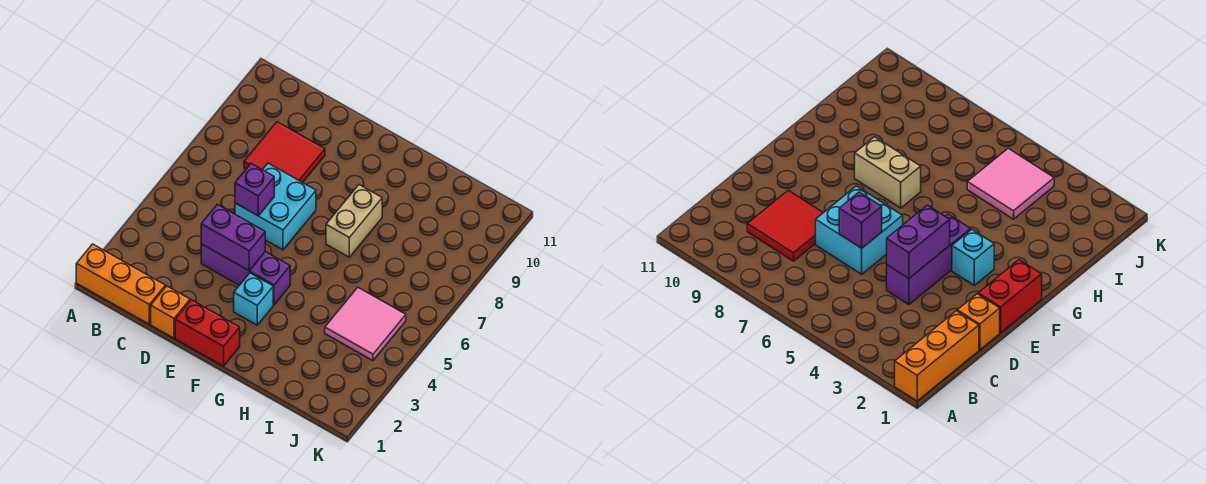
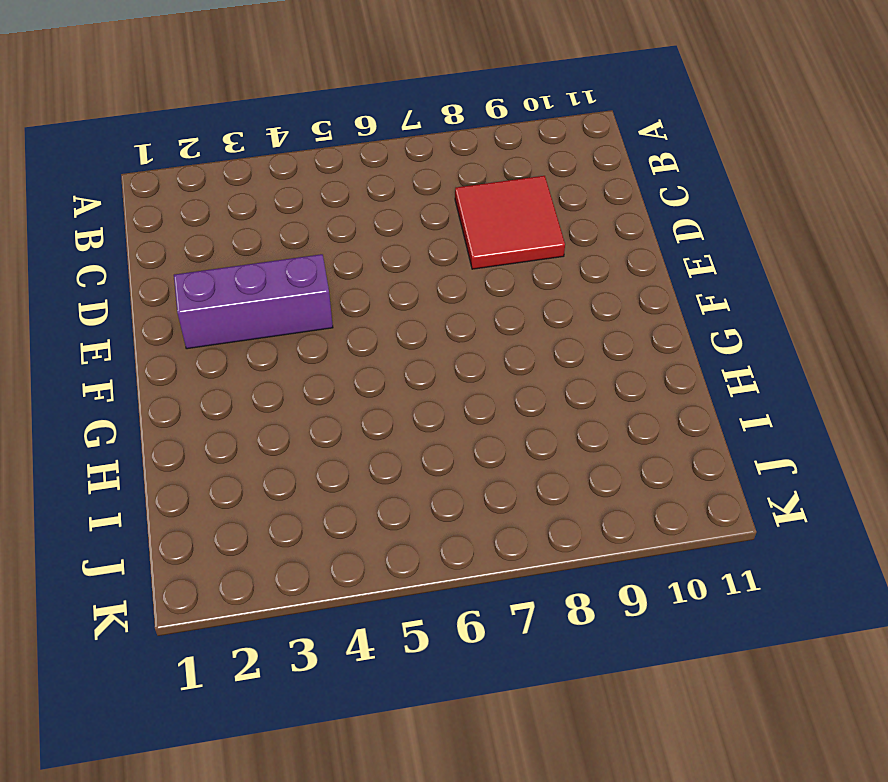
purple 1x3 brick [174,254,333,349] -> purple 1x3 brick turned to [201,244,290,305]
none -> orange 1x3 brick [76,244,165,324]
none -> orange 1x1 brick [151,286,190,338]

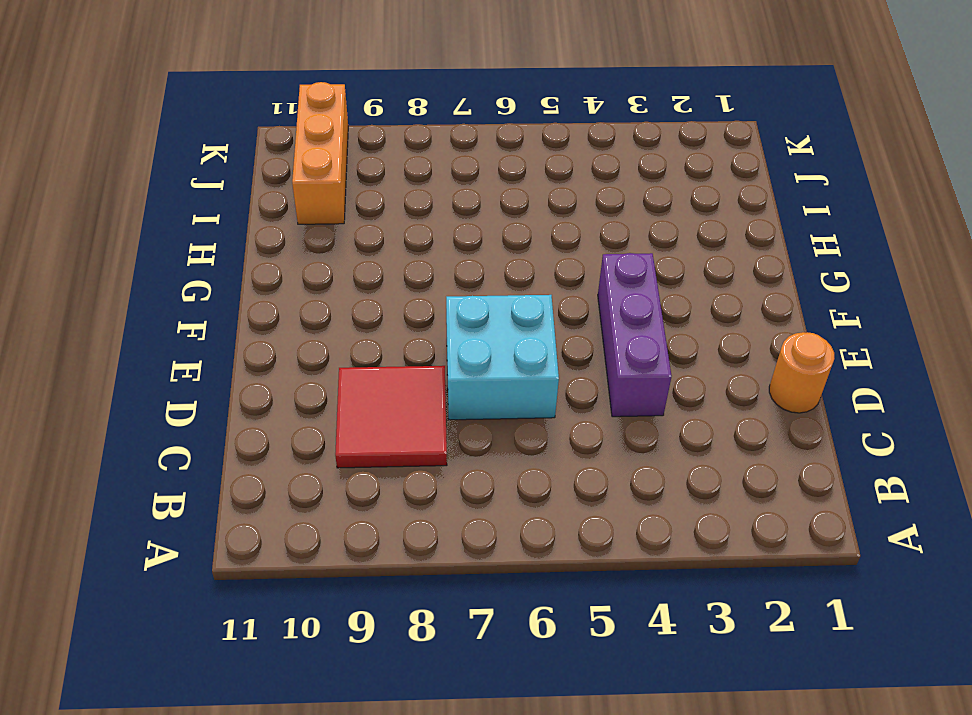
orange 1x1 round brick [769,332,834,413] -> orange 1x1 brick [151,286,190,338]
orange 1x3 brick [292,82,348,224] -> orange 1x3 brick moved to [76,244,165,324]
none -> red 1x2 brick [175,300,240,366]
none -> cyan 1x1 brick [234,273,273,325]

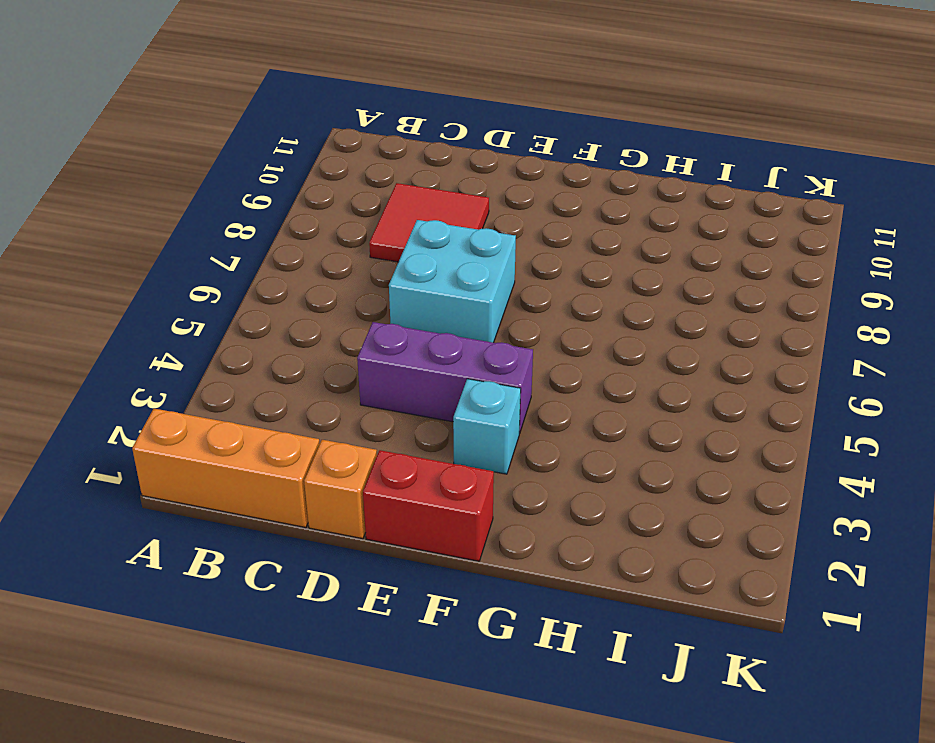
none -> tan 1x2 brick [326,185,382,257]
none -> pink 2x2 tile [325,287,406,361]

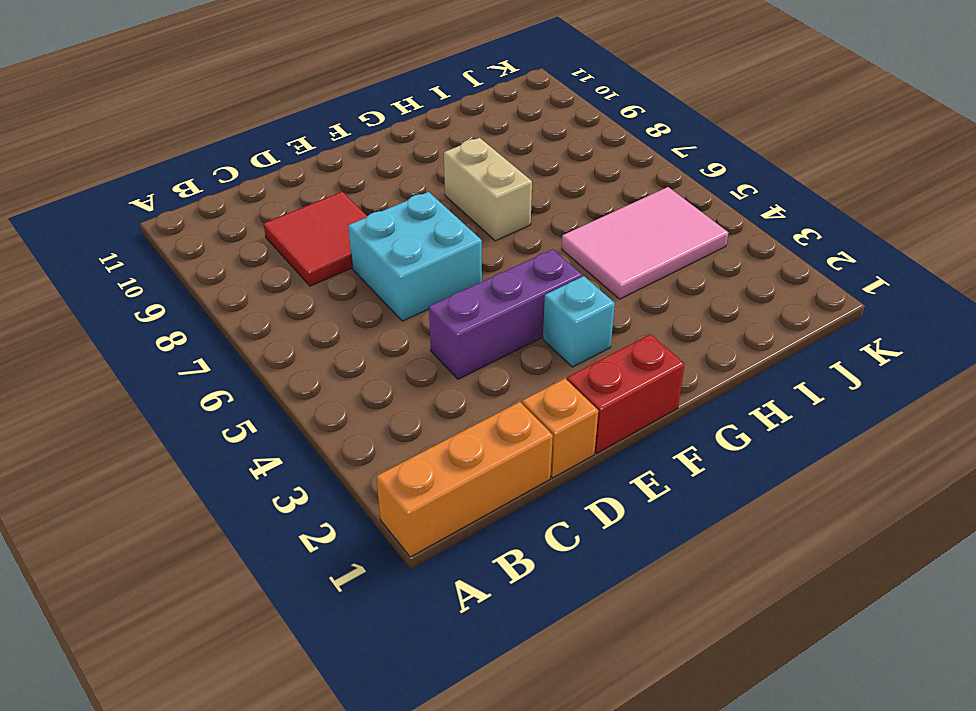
pink 2x3 tile [562,187,728,299] -> pink 2x2 tile [325,287,406,361]
none -> purple 1x2 brick [201,204,265,271]
none -> purple 1x1 brick [235,164,274,216]

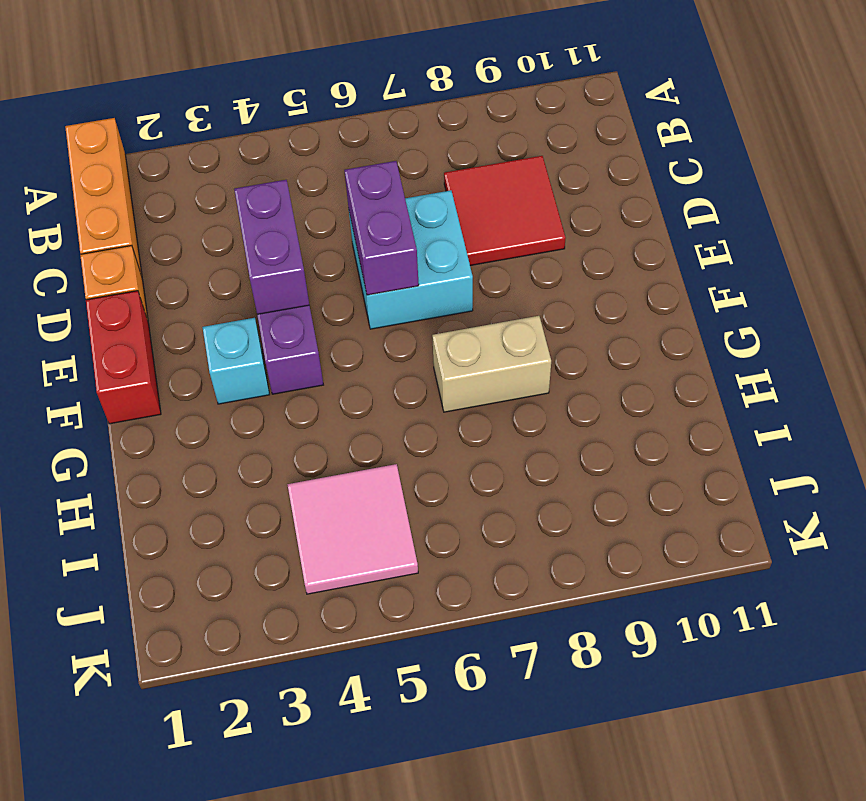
purple 1x2 brick [344,161,419,295] -> purple 1x1 brick [235,164,274,216]

